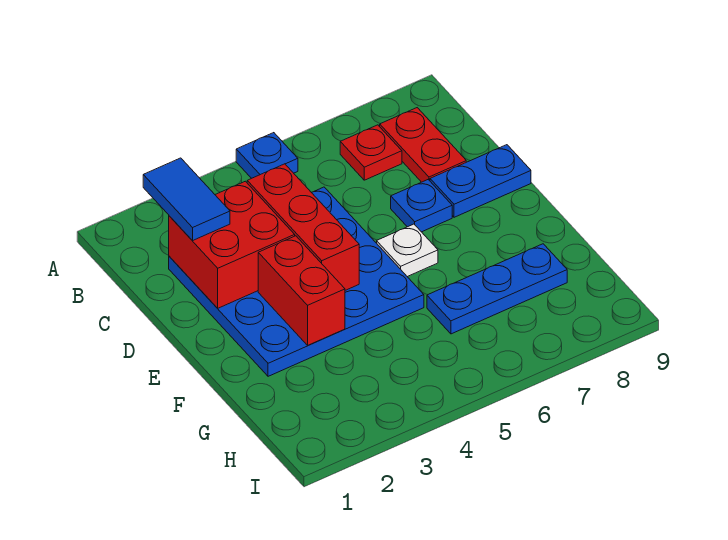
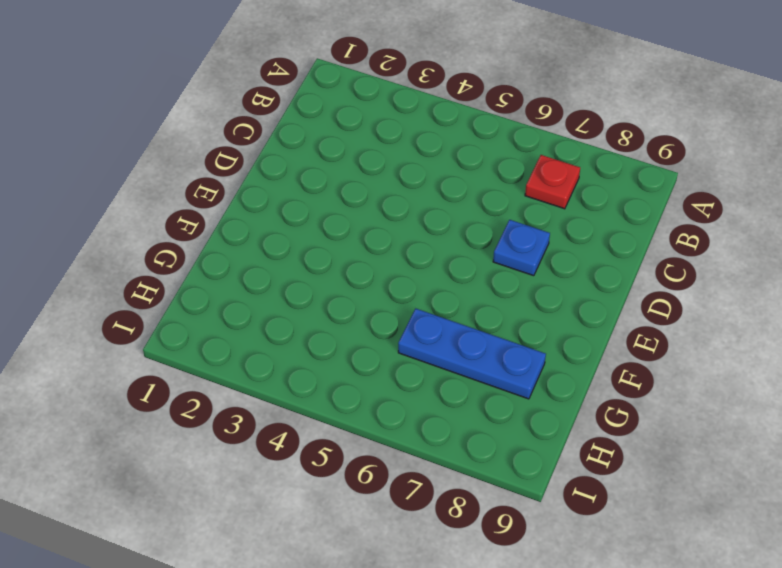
none -> blue 1x1 plate [236,133,298,178]
none -> red 1x2 plate [380,108,466,182]
none -> blue 4x4 plate [169,187,424,376]

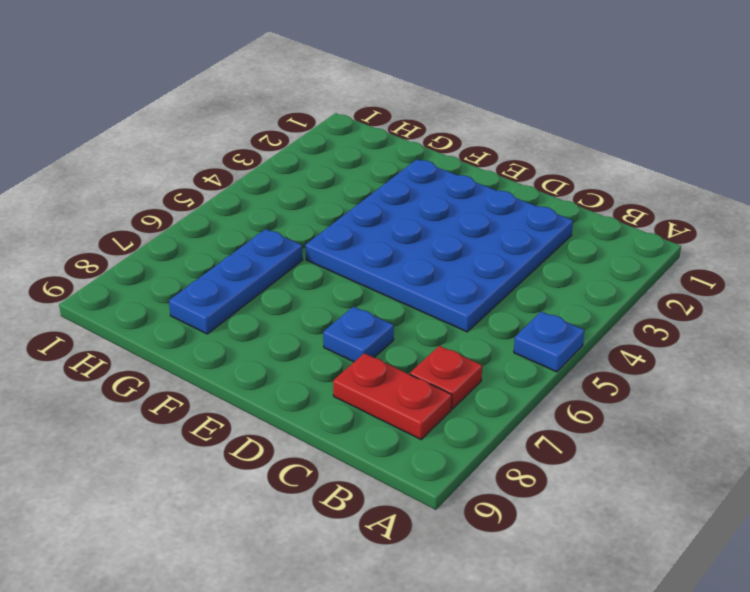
none -> blue 1x2 plate [430,145,531,217]
none -> white 1x1 plate [377,224,438,277]
none -> red 2x2 brick [169,181,295,308]

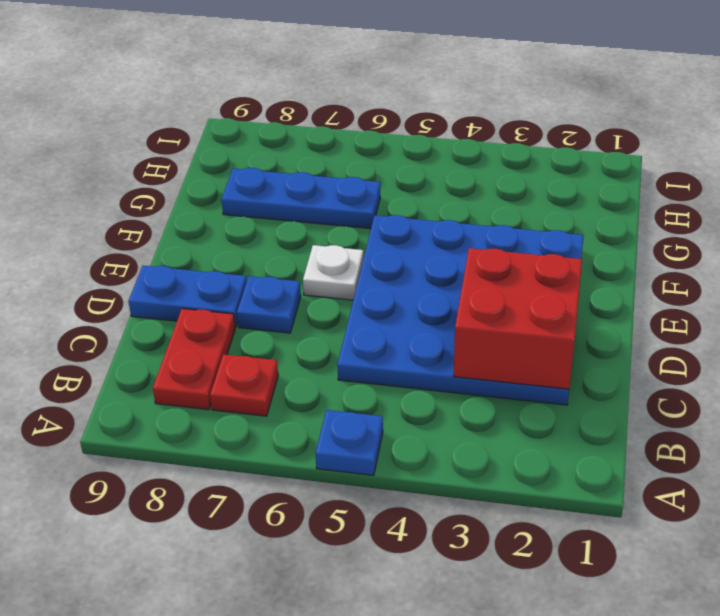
none -> red 1x3 brick [247,164,359,290]
none -> red 1x2 brick [258,236,345,345]
none -> blue 1x2 tile [143,158,230,241]

